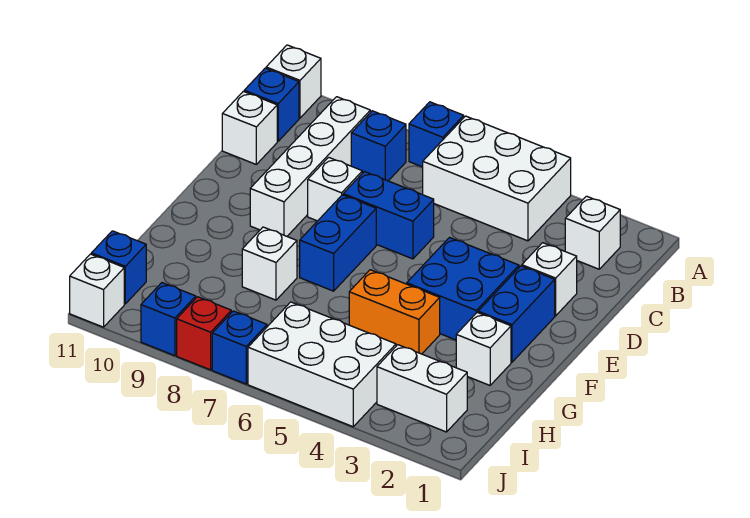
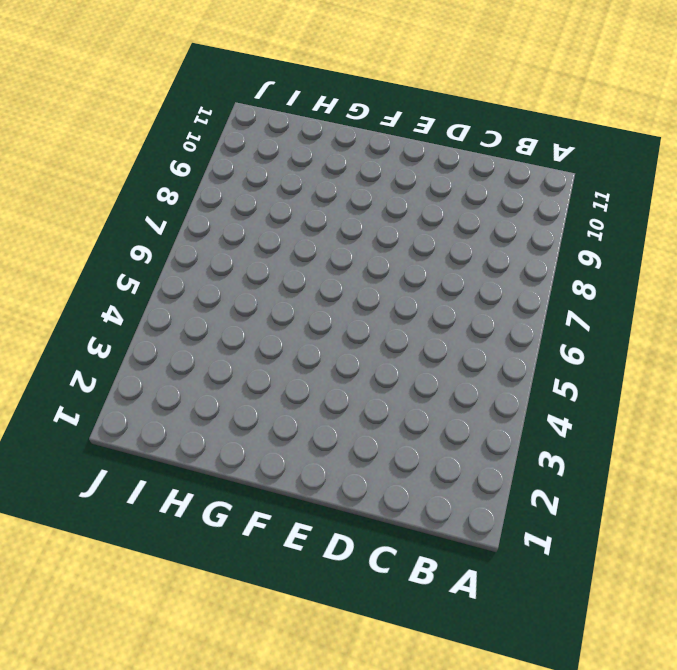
none -> white 2x3 brick [423,116,571,241]
none -> blue 1x1 brick [409,102,464,167]
none -> white 1x1 brick [266,45,321,118]

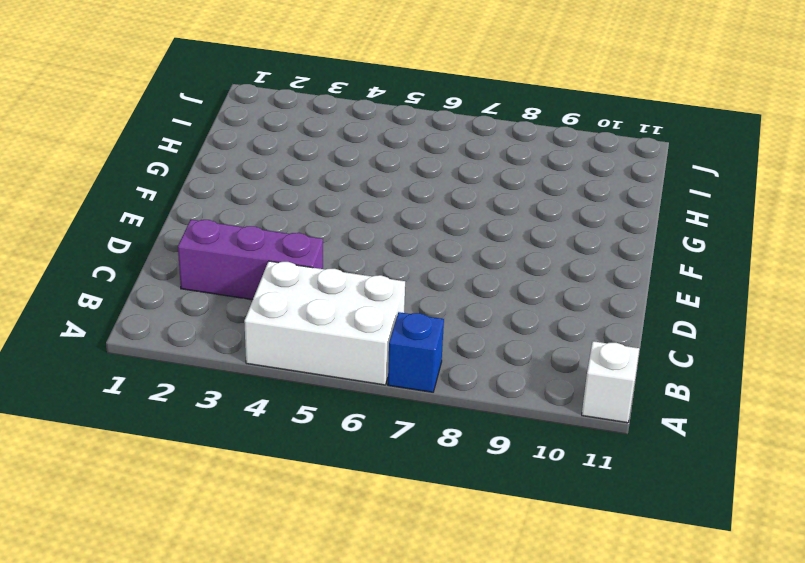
purple 1x3 brick [178,220,323,300] -> none
none -> white 1x1 brick [565,196,620,269]
none -> blue 1x1 brick [351,111,406,181]
none -> white 1x4 brick [250,97,370,236]

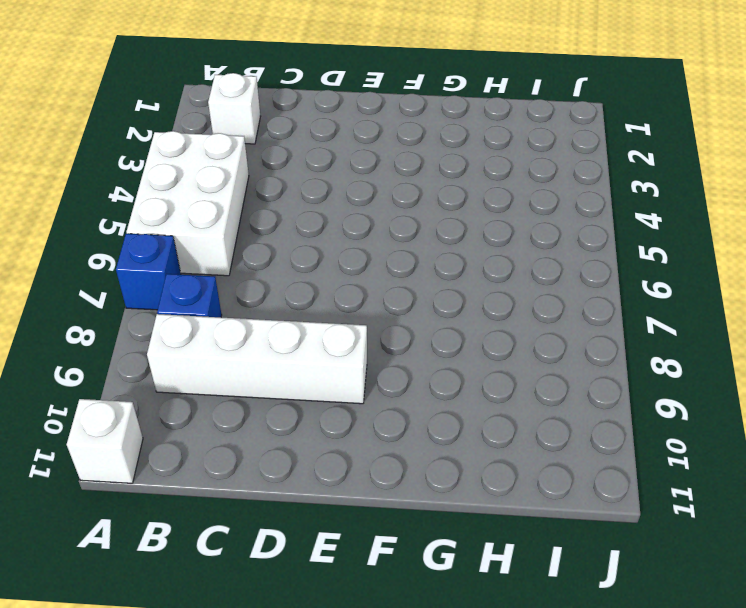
none -> blue 1x1 brick [244,68,299,141]
none -> white 1x1 brick [222,91,277,164]
none -> white 1x1 brick [522,243,577,316]

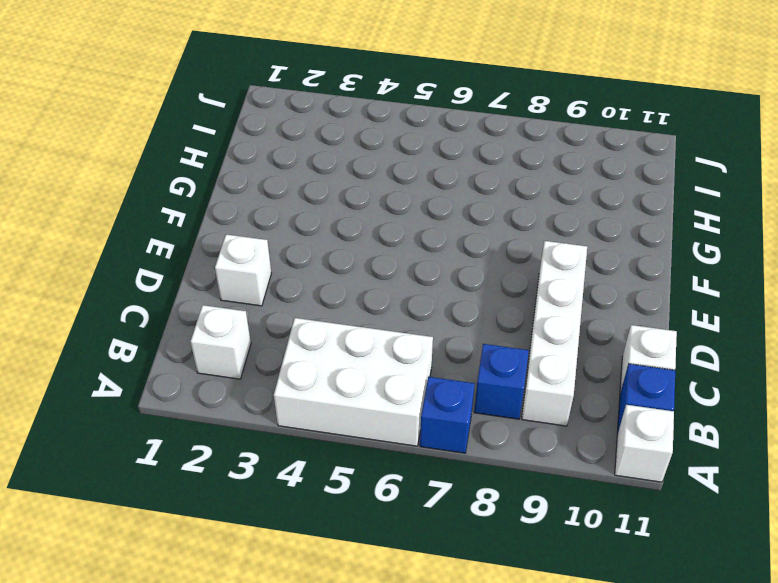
none -> blue 1x2 brick [343,172,434,259]
none -> white 1x1 brick [308,157,362,221]
none -> blue 1x2 brick [478,266,555,362]

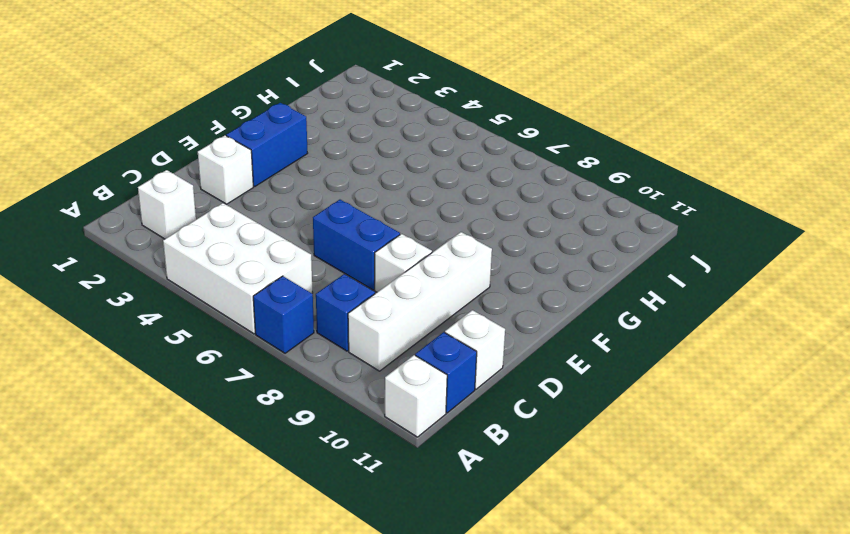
none -> blue 2x2 brick [407,238,519,340]
none -> blue 1x2 brick [300,195,376,291]
none -> white 1x1 brick [456,312,511,385]

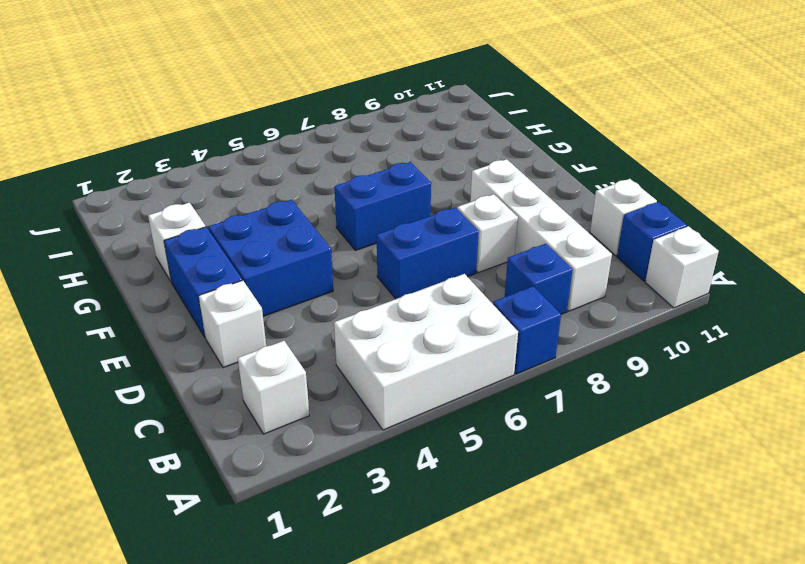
blue 1x2 brick [334,162,431,250] -> blue 1x2 brick turned to [300,195,376,291]
none -> orange 1x2 brick [349,270,440,354]
none -> white 1x1 brick [242,227,297,300]
none -> white 1x2 brick [377,345,467,432]

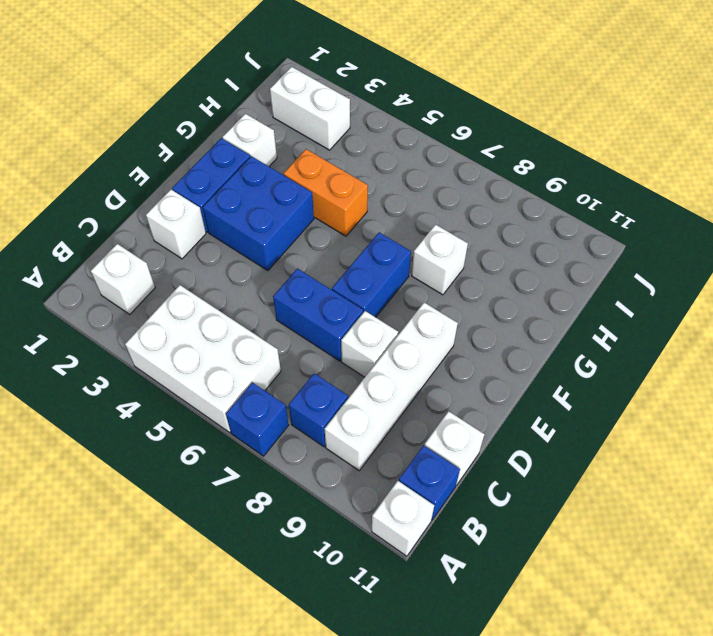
none -> white 2x3 brick [248,302,396,427]
none -> blue 1x1 brick [91,231,146,304]
none -> blue 1x1 brick [212,311,267,384]

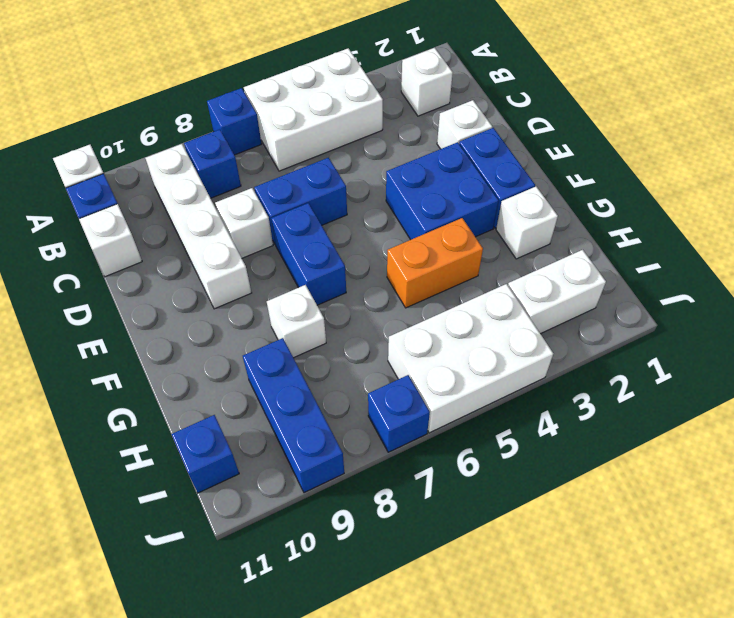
blue 1x3 brick [243,338,344,493] -> blue 1x1 brick [141,283,196,356]
none -> red 1x1 brick [177,297,231,370]
none -> white 1x1 brick [70,254,124,327]

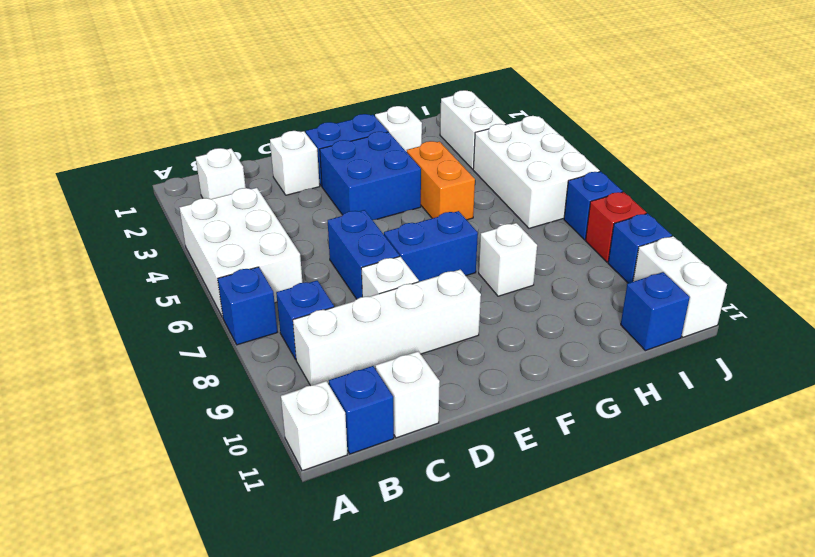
white 1x2 brick [633,236,727,337] -> white 1x1 brick [70,254,124,327]

